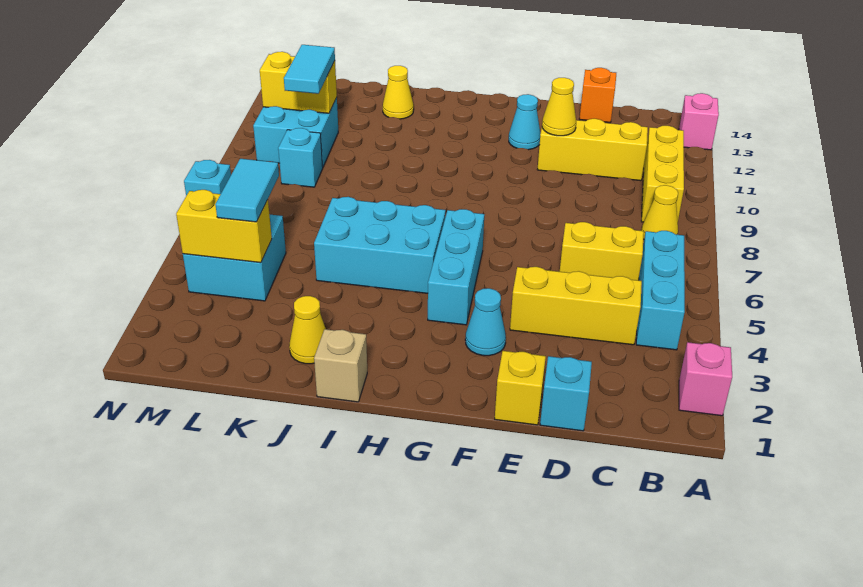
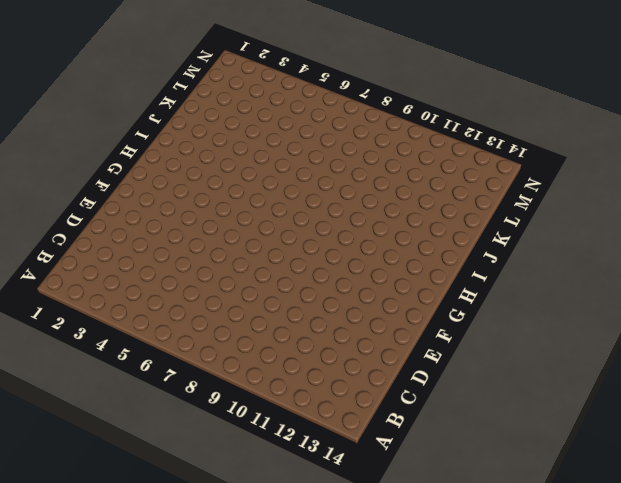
none -> pink 1x1 brick [679,342,732,416]
none -> pink 1x1 brick [679,93,719,150]
none -> cyan 1x3 brick [636,231,685,350]

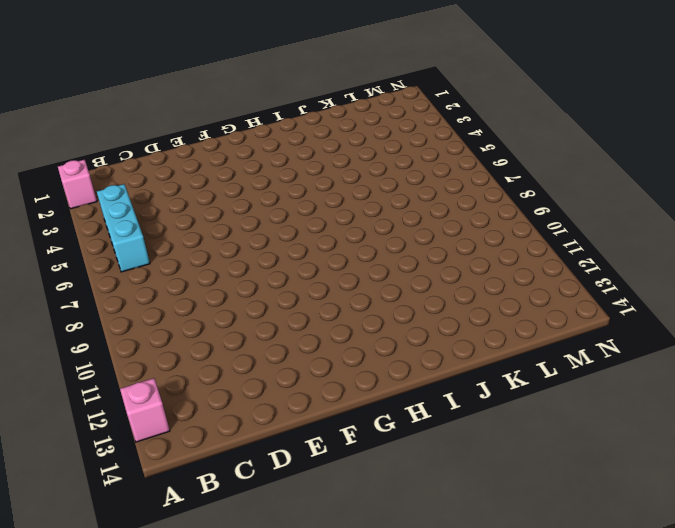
none -> yellow 1x1 cone [641,185,678,239]
none -> yellow 1x3 brick [641,126,684,222]
none -> yellow 1x3 brick [510,267,642,345]

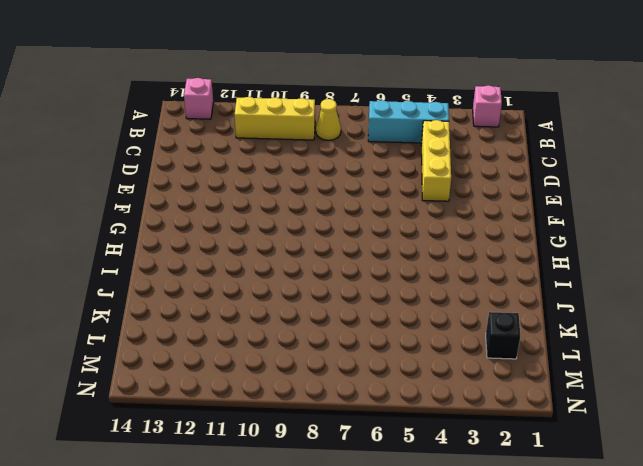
black 1x1 brick [486,312,520,359] -> none
none -> yellow 1x2 brick [560,222,644,280]
none -> yellow 1x3 brick [537,119,648,181]
none -> cyan 1x1 brick [540,356,592,431]

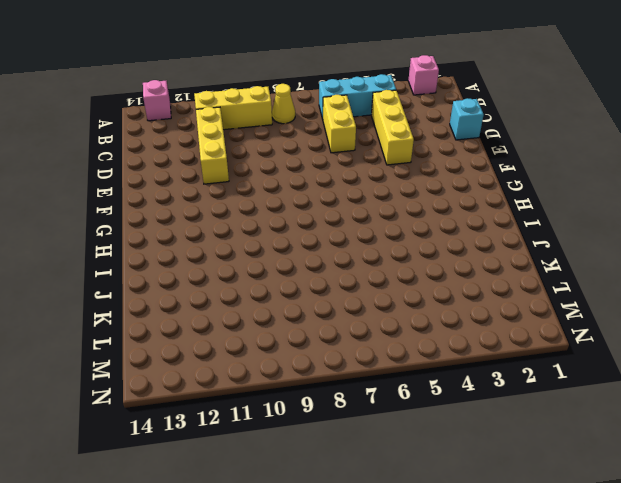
none -> orange 1x1 brick [579,68,616,122]
none -> yellow 1x1 brick [495,351,546,425]
none -> cyan 1x1 cone [465,288,506,356]

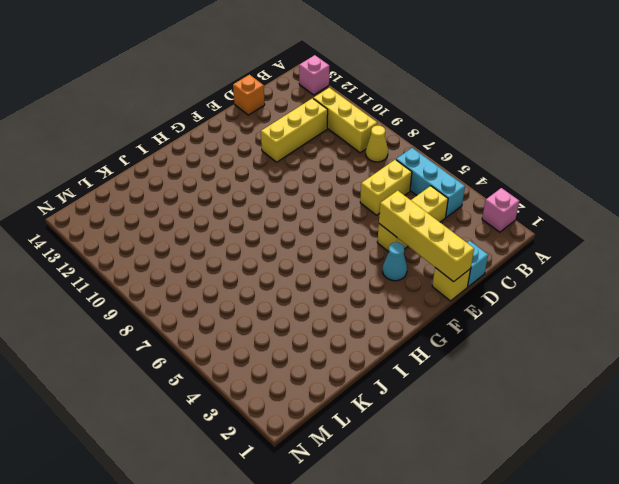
yellow 1x4 brick [379,191,474,282] -> none
none -> cyan 1x1 cone [509,94,541,150]
none -> cyan 1x3 brick [428,209,484,325]
none -> cyan 2x3 brick [314,197,446,293]

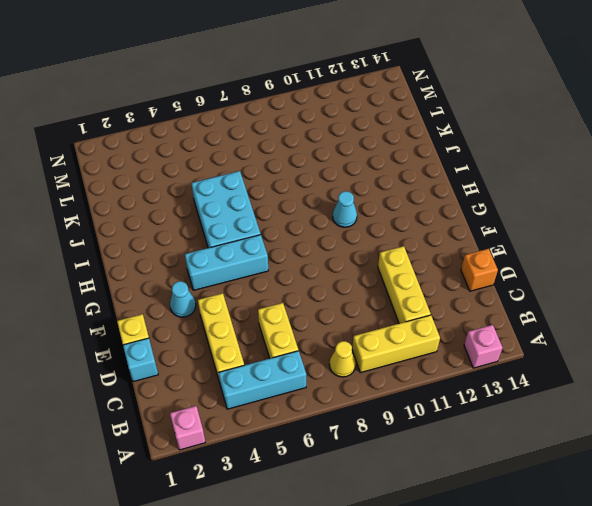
cyan 1x1 cone [333,191,357,227] -> cyan 1x1 cone moved to [509,94,541,150]
none -> tan 1x1 brick [314,329,367,402]
none -> yellow 1x1 cone [289,296,326,364]
none -> yellow 1x1 cone [383,66,414,119]

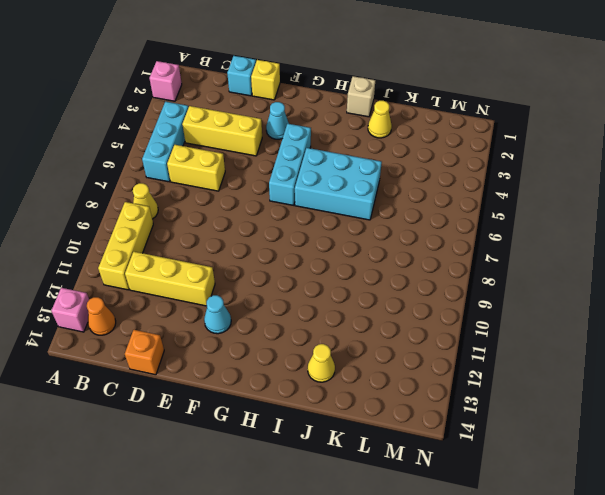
orange 1x1 cone [87,297,116,335] -> none
none -> cyan 2x2 brick [183,214,286,301]
none -> cyan 1x1 brick [278,128,323,187]
none -> cyan 2x2 brick [253,98,338,167]

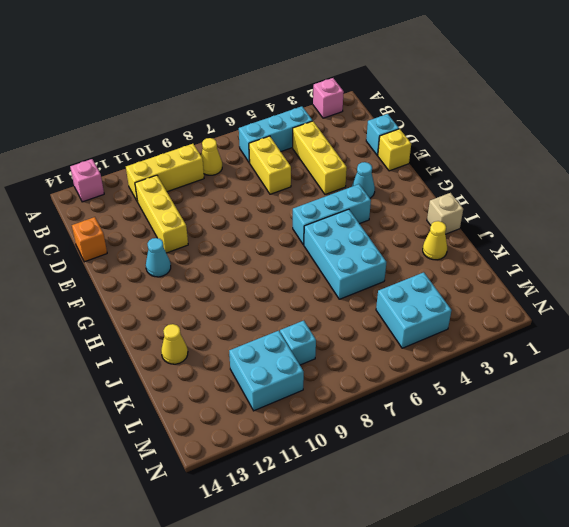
none -> cyan 1x1 brick [184,160,231,196]
none -> yellow 1x1 cone [542,78,576,136]
none -> yellow 1x2 brick [176,190,272,263]

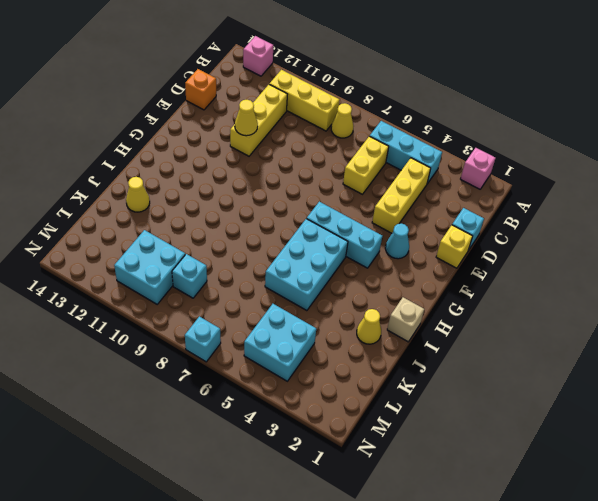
none -> cyan 1x1 cone [509,94,541,150]
none -> yellow 1x2 brick [176,190,272,263]
none -> yellow 1x2 brick [260,52,337,113]

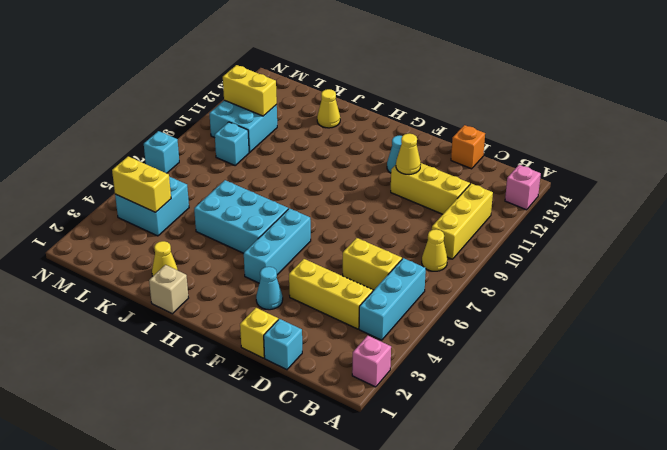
none -> cyan 1x2 tile [215,159,279,222]
none -> cyan 1x2 tile [284,45,335,94]

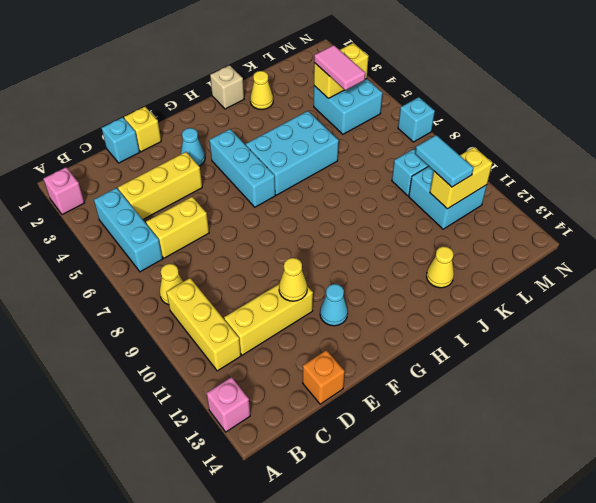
pink 1x2 tile [314,45,365,90] -> cyan 1x2 tile [215,159,279,222]

